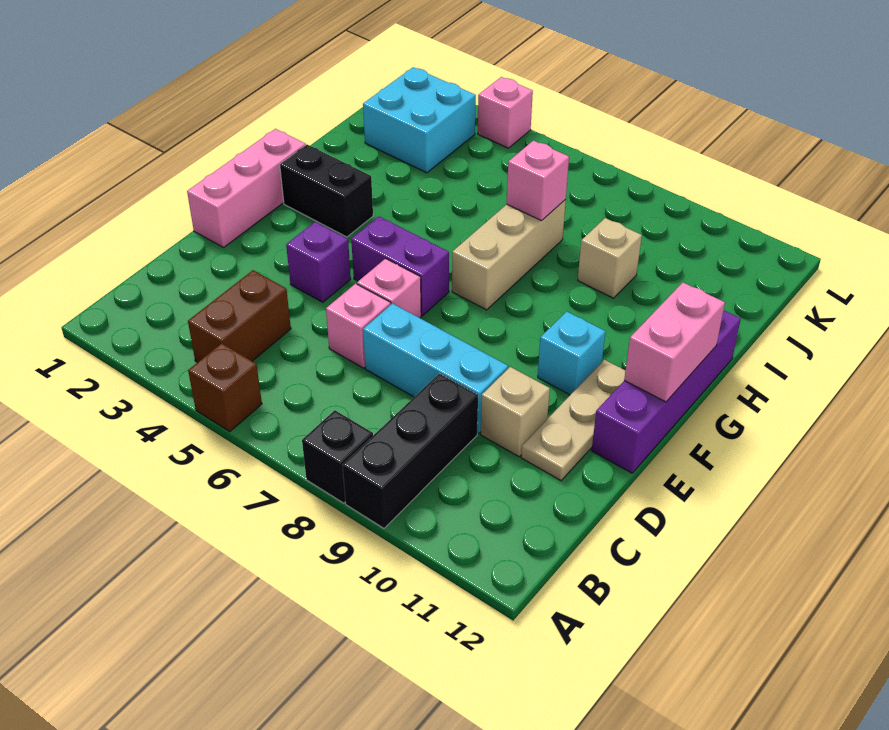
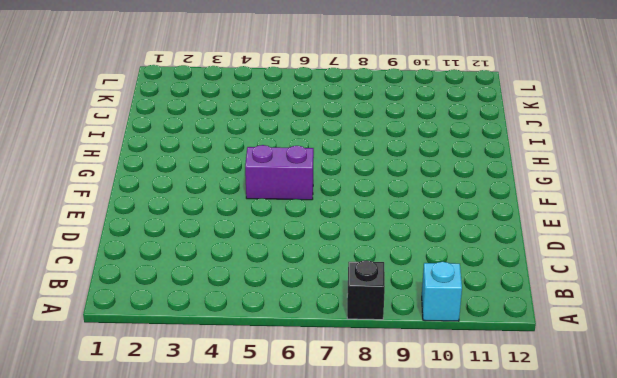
cyan 1x1 brick [422,262,462,321] -> cyan 1x1 brick moved to [538,312,606,395]
none -> brown 1x1 brick [188,343,262,431]
none -> black 1x3 brick [342,374,478,528]
none -> brown 1x2 brick [188,270,291,363]

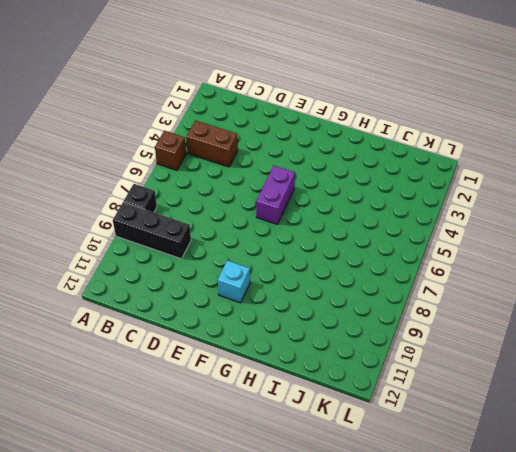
none -> pink 1x1 brick [326,284,391,368]
none -> cyan 1x3 brick [363,303,508,434]
none -> tan 1x1 brick [481,367,550,457]

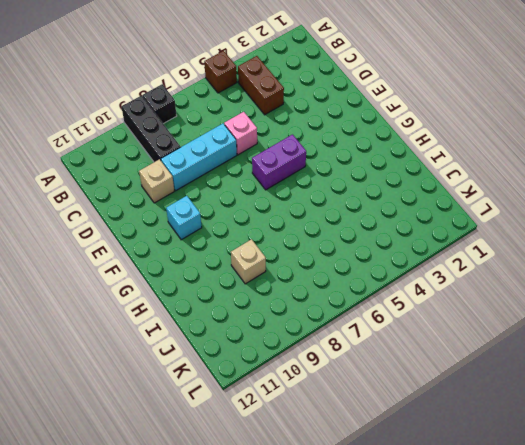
none -> tan 1x3 plate [521,360,626,481]
none -> pink 1x3 brick [187,129,306,247]
none -> purple 1x1 brick [286,222,351,302]

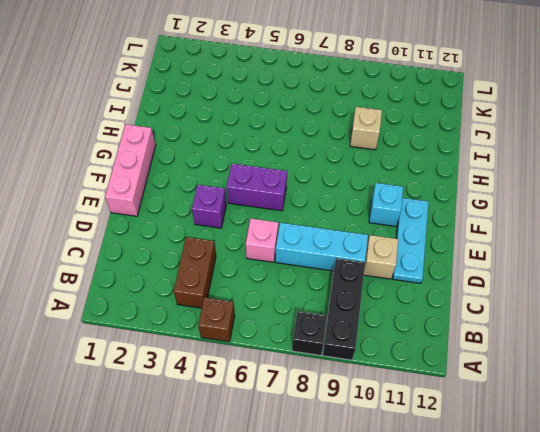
cyan 1x3 plate [393,198,429,283] -> tan 1x3 plate [521,360,626,481]
none -> pink 1x1 brick [357,259,421,318]
none -> purple 1x4 brick [592,311,741,473]
none -> black 1x2 brick [280,145,373,237]

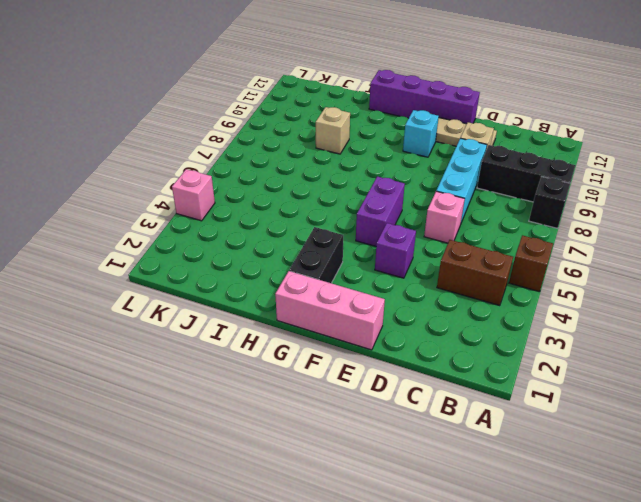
none -> pink 1x1 brick [357,259,421,318]
none -> tan 1x3 brick [452,200,566,310]
none -> cyan 2x2 brick [363,67,476,173]

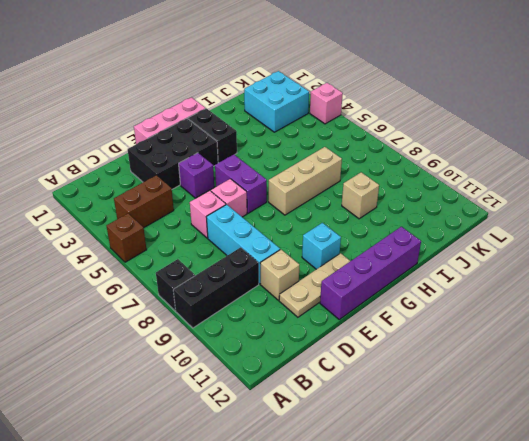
black 2x3 brick [128,118,218,189] -> none
none -> pink 1x2 brick [624,283,725,402]
none -> pink 1x1 brick [507,141,569,221]

